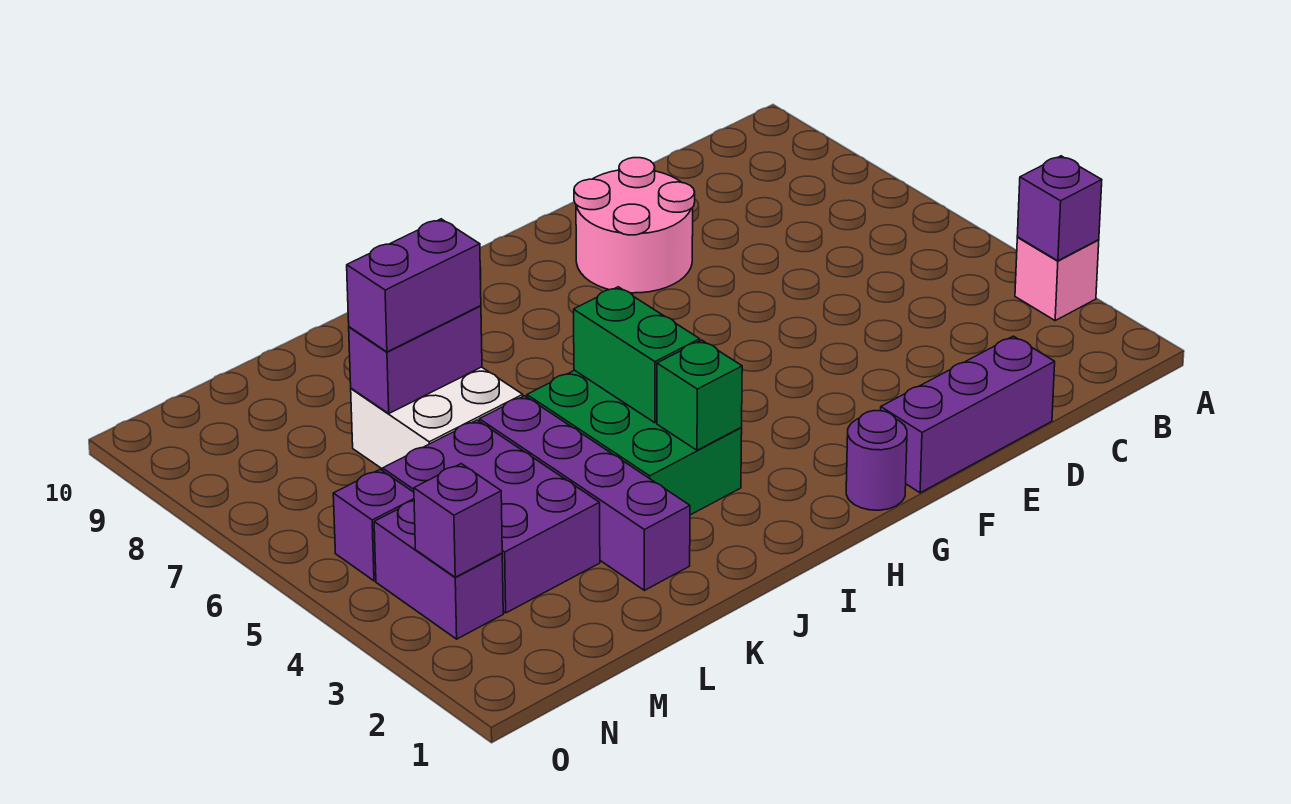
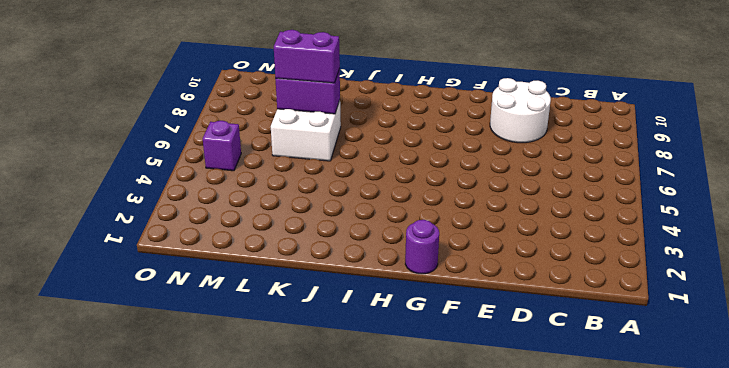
white 2x2 round brick [490,78,551,143] -> pink 2x2 round brick [574,158,695,293]
none -> pink 1x1 brick [1015,237,1099,320]
none -> purple 1x3 brick [881,336,1055,493]
none -> green 2x3 brick [527,370,742,515]

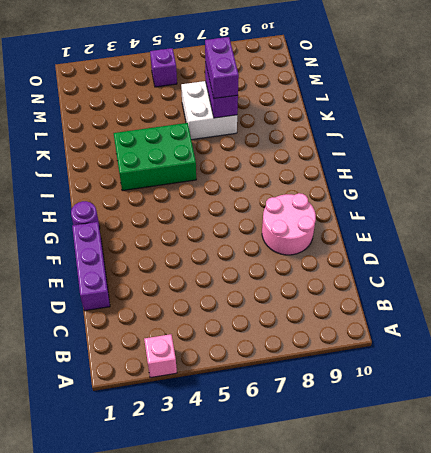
none -> purple 1x4 brick [479,396,690,590]
none -> purple 2x3 brick [383,420,600,613]
none -> purple 1x2 brick [374,501,503,639]

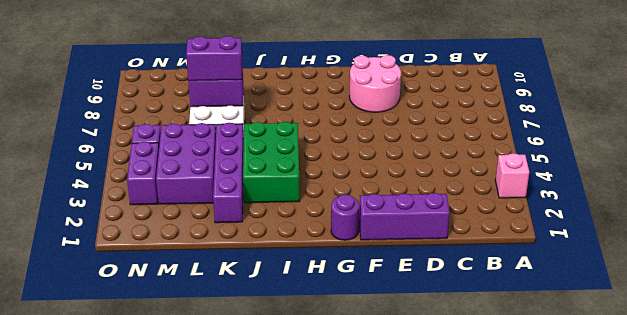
none -> purple 1x1 brick [1017,156,1102,261]
none -> green 1x1 brick [657,340,742,450]
none -> green 1x2 brick [574,287,700,423]

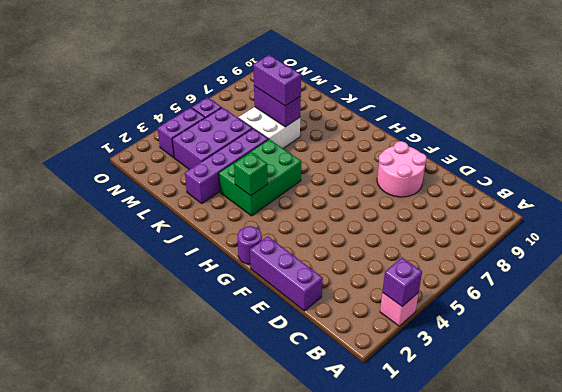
none -> green 1x2 brick [574,287,700,423]
none -> purple 1x1 brick [414,464,502,577]

